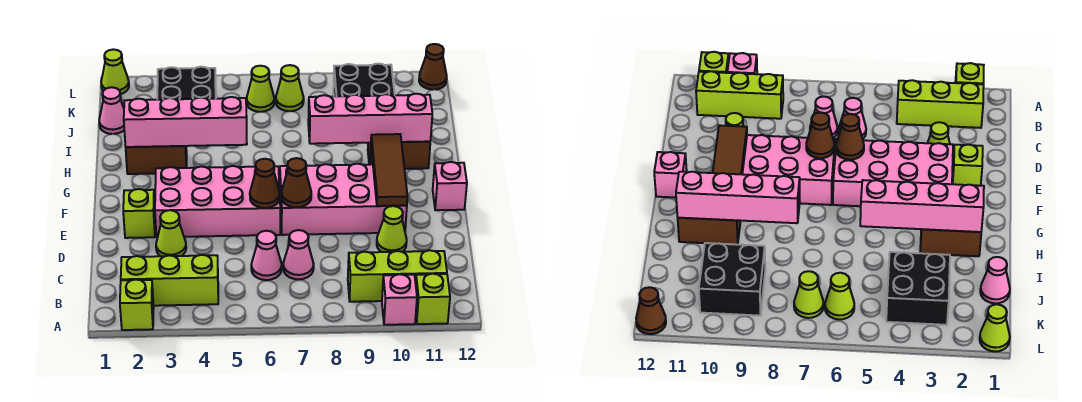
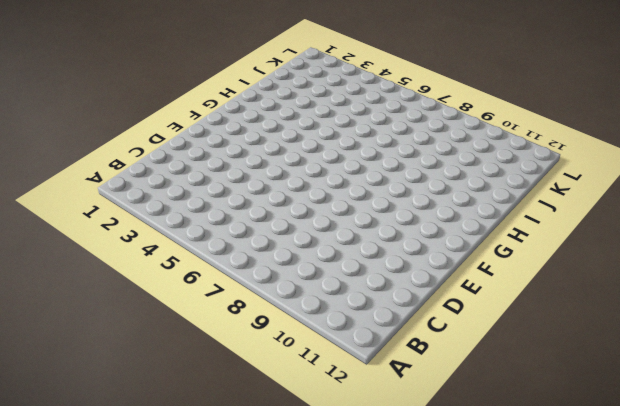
none -> lime 1x1 brick [120,280,154,330]
none -> pink 1x1 brick [382,274,417,325]
none -> lime 1x1 brick [416,274,450,324]

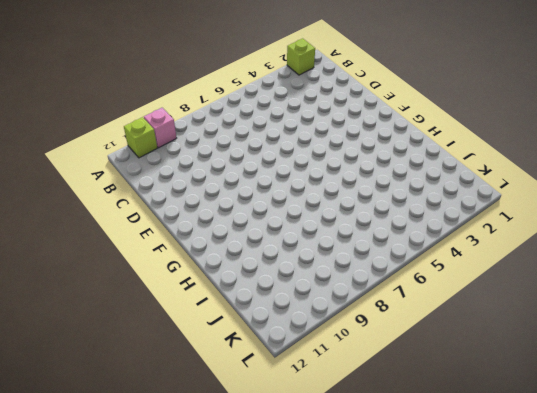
none -> lime 1x3 brick [121,255,218,306]
none -> lime 1x3 brick [348,250,447,302]
none -> pink 1x1 cone [251,231,282,280]

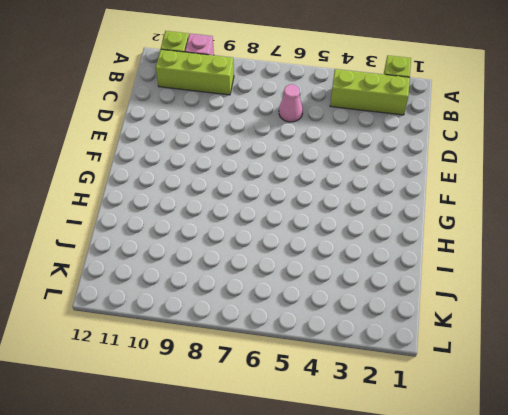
none -> pink 1x1 cone [283,230,314,279]
none -> lime 1x1 cone [156,210,186,256]
none -> lime 1x1 cone [377,206,407,252]

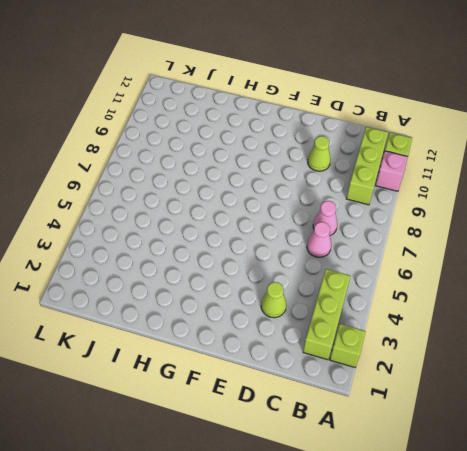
none -> lime 1x1 brick [123,189,155,238]
none -> pink 2x4 brick [155,166,280,237]
none -> pink 2x4 brick [280,164,407,235]

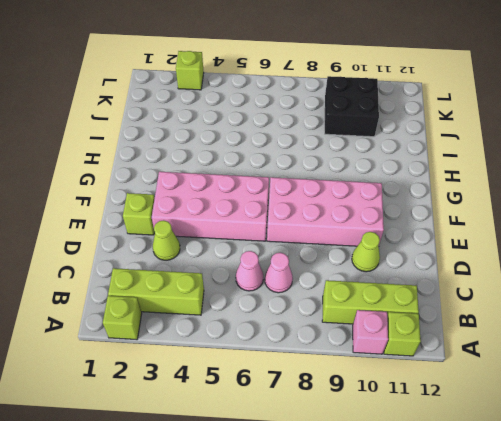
lime 1x1 brick [176,51,204,90] -> none
none -> pink 1x1 brick [433,162,467,210]
none -> brown 1x2 brick [126,146,187,174]
none -> brown 1x2 brick [368,141,430,169]

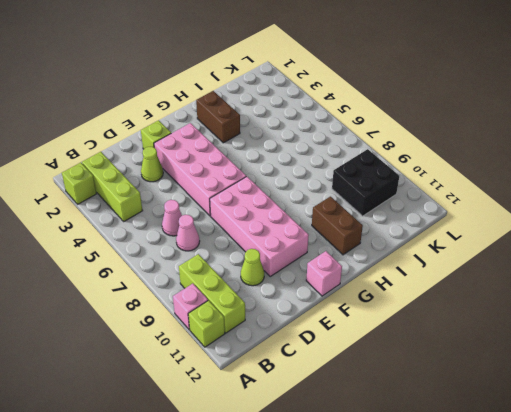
none -> pink 1x1 cone [99,87,124,134]
none -> black 2x2 brick [157,67,216,100]
none -> lime 1x1 cone [247,66,274,112]

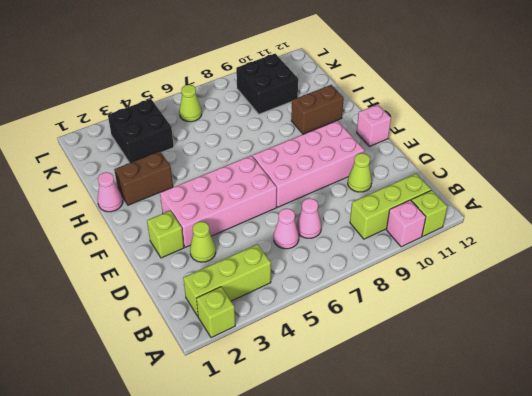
pink 1x1 cone [98,172,123,212] -> pink 1x1 cone moved to [99,87,124,134]
none -> lime 1x1 cone [276,65,304,111]
none -> lime 1x1 cone [101,49,129,94]
none -> brown 1x1 cone [419,44,447,90]

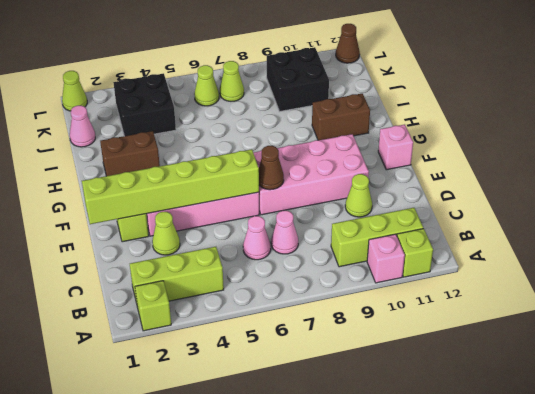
lime 1x6 brick [82,149,259,224] -> brown 1x1 cone [250,159,280,208]
none -> brown 1x3 tile [371,134,407,206]
none -> pink 1x4 brick [124,97,247,147]
none -> pink 1x4 brick [308,94,432,144]

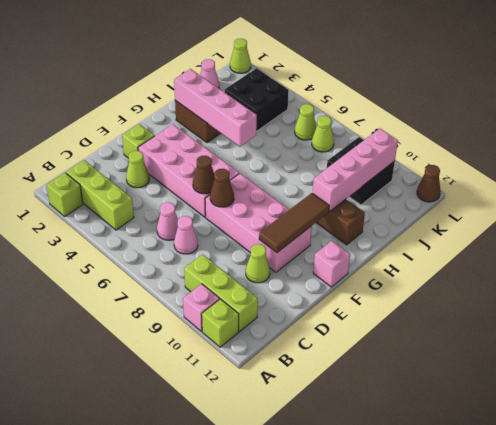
pink 1x4 brick [313,129,398,211] -> pink 1x4 brick turned to [308,94,432,144]

